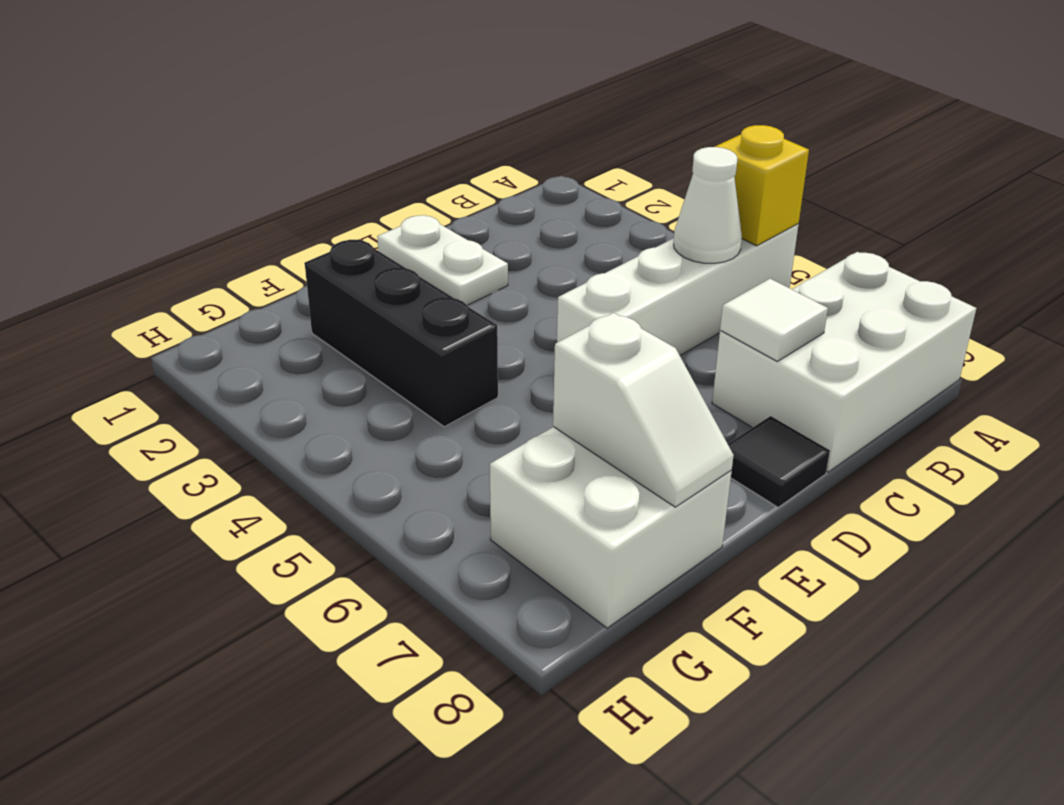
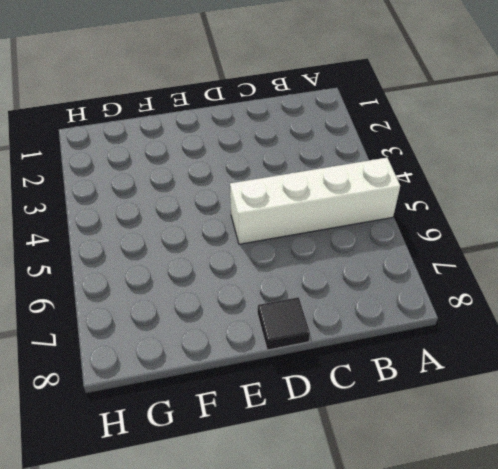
none -> white 2x3 brick [712,252,976,472]
none -> white 1x2 plate [377,215,508,305]

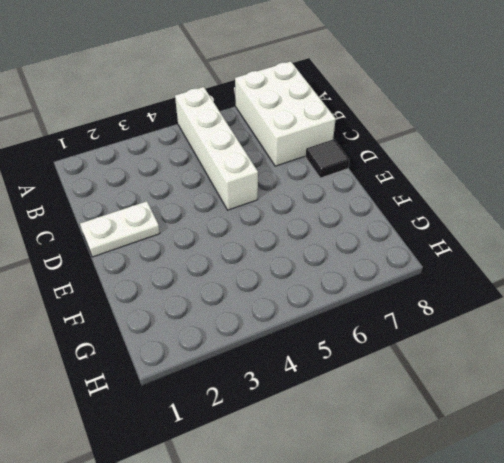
none -> black 1x3 brick [305,239,498,427]
none -> white 2x2 brick [490,427,732,628]

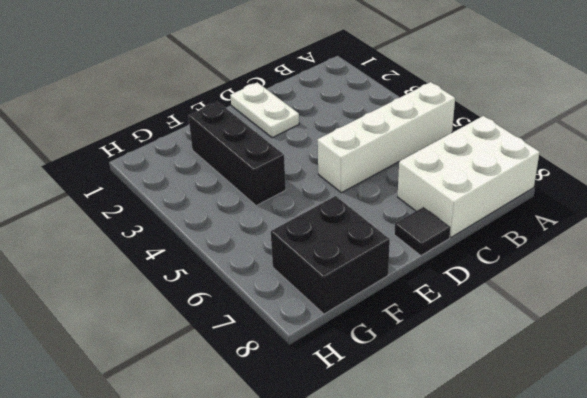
black 2x2 brick [271,196,390,314] -> white 2x2 brick [490,427,732,628]
none -> yellow 1x1 brick [715,125,809,246]
none -> white 1x1 cone [674,147,742,263]

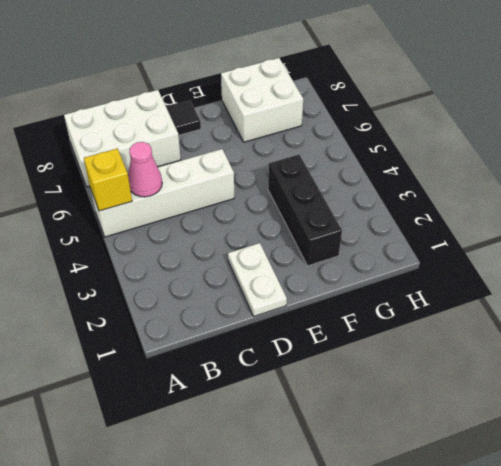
pink 1x1 cone [128,142,162,197] -> white 1x1 cone [674,147,742,263]
none -> white 1x1 tile [720,279,828,361]
none -> white 1x2 slope [553,313,734,507]

